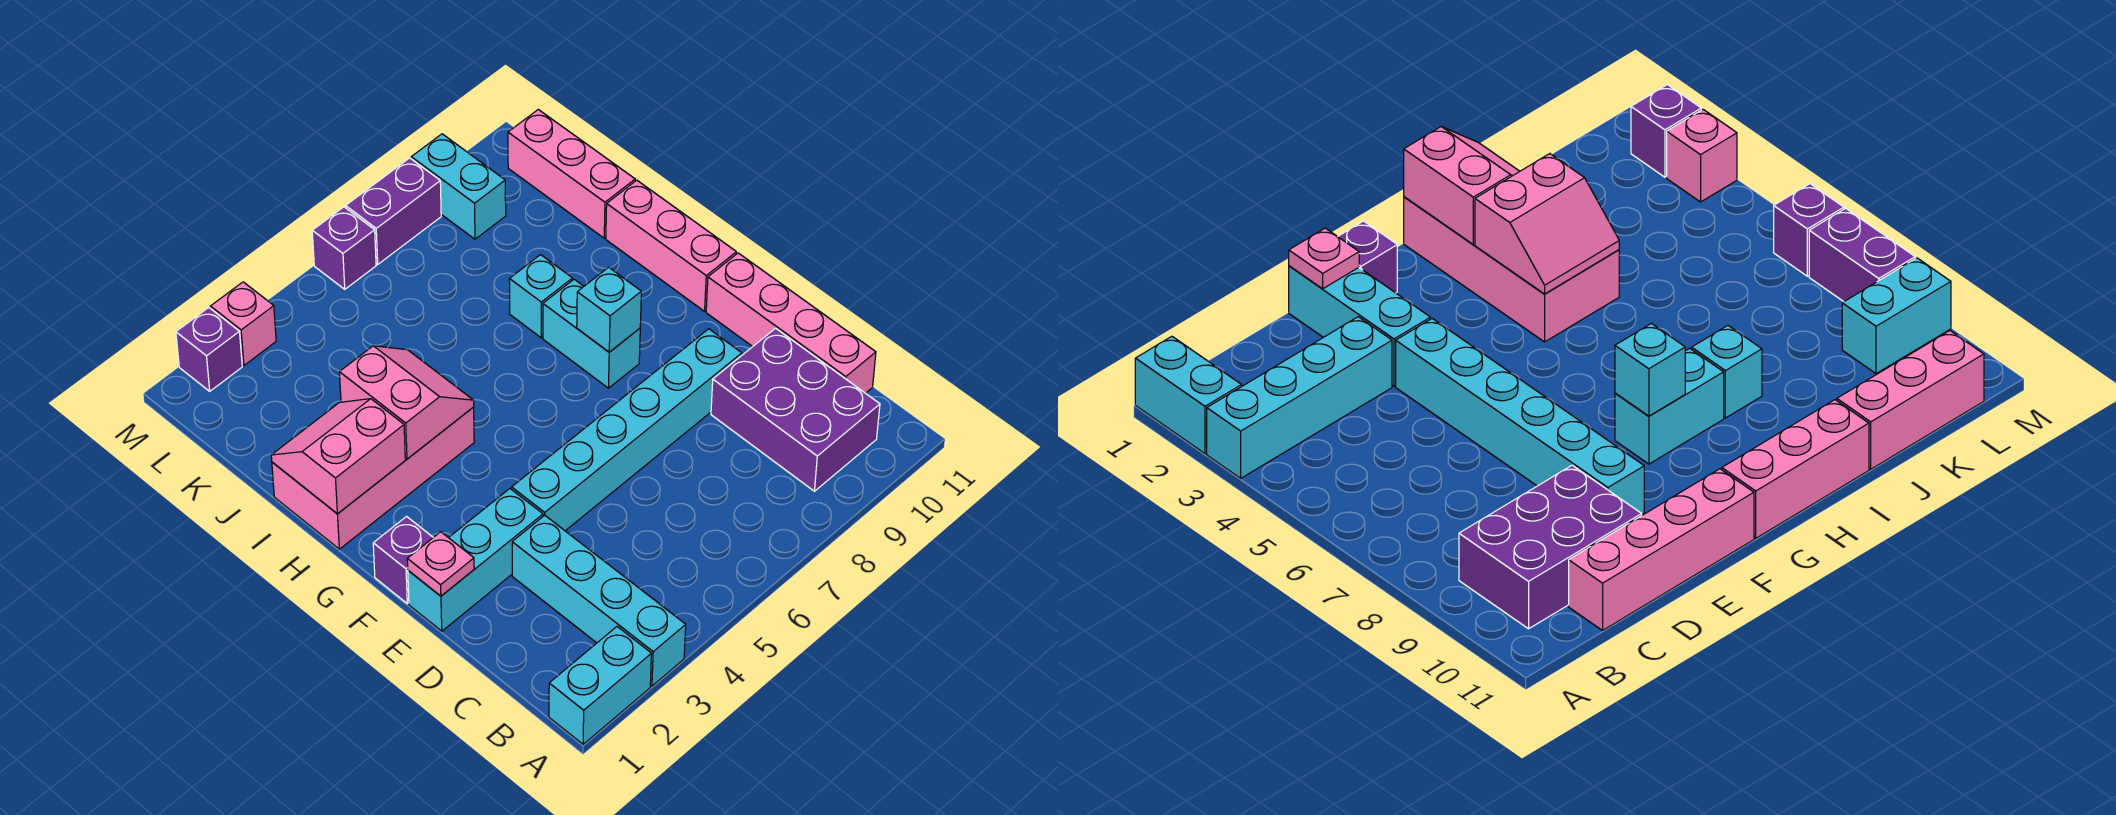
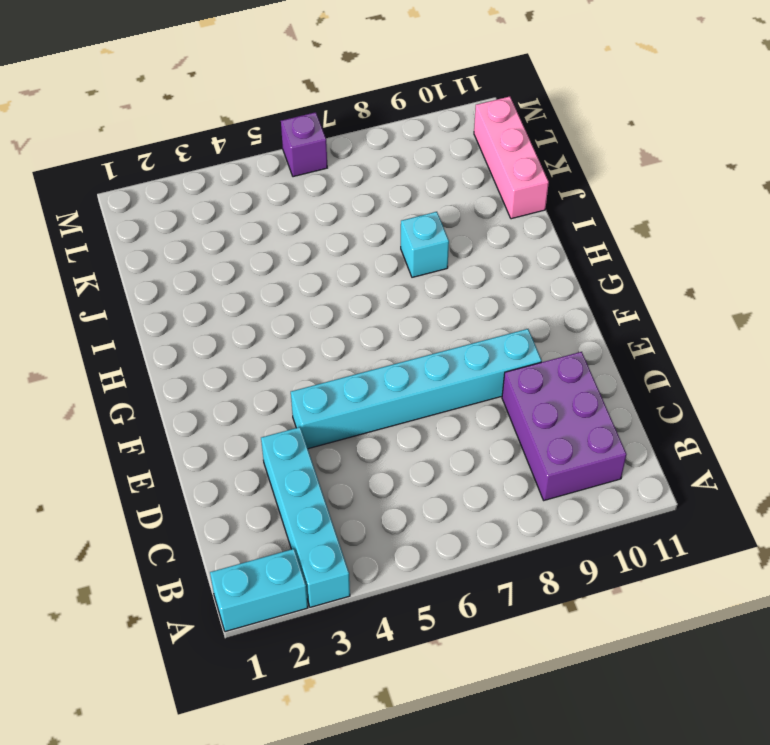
none -> pink 1x4 brick [706,253,876,393]
none -> cyan 1x3 brick [408,489,543,631]
none -> purple 1x1 brick [373,517,433,603]

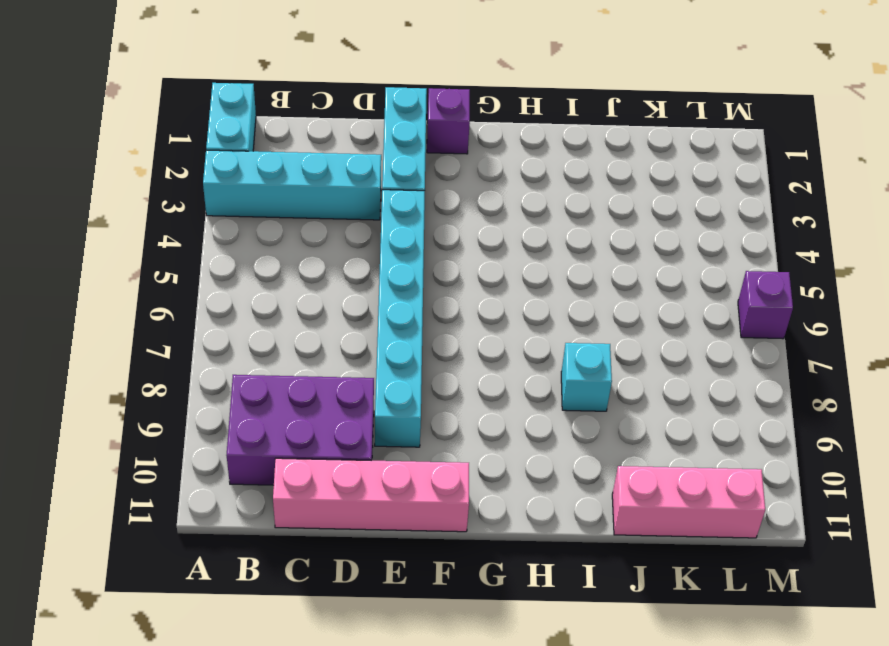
none -> cyan 1x2 brick [543,279,640,388]
none -> pink 1x3 brick [606,180,736,311]
none -> pink 2x4 brick [272,407,474,549]

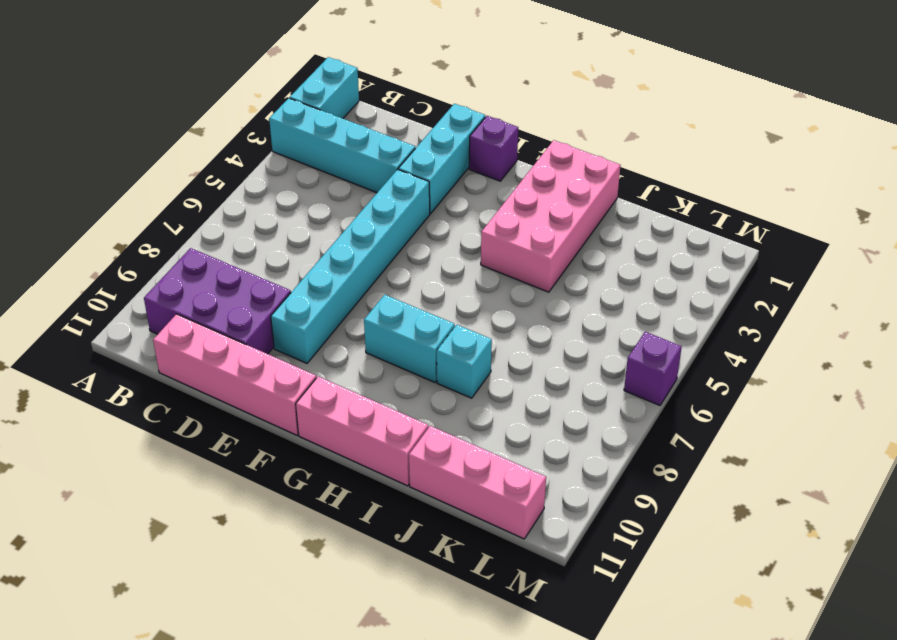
none -> cyan 1x2 brick [411,134,506,239]
none -> purple 1x1 brick [176,307,242,391]
none -> pink 1x1 brick [210,282,276,365]

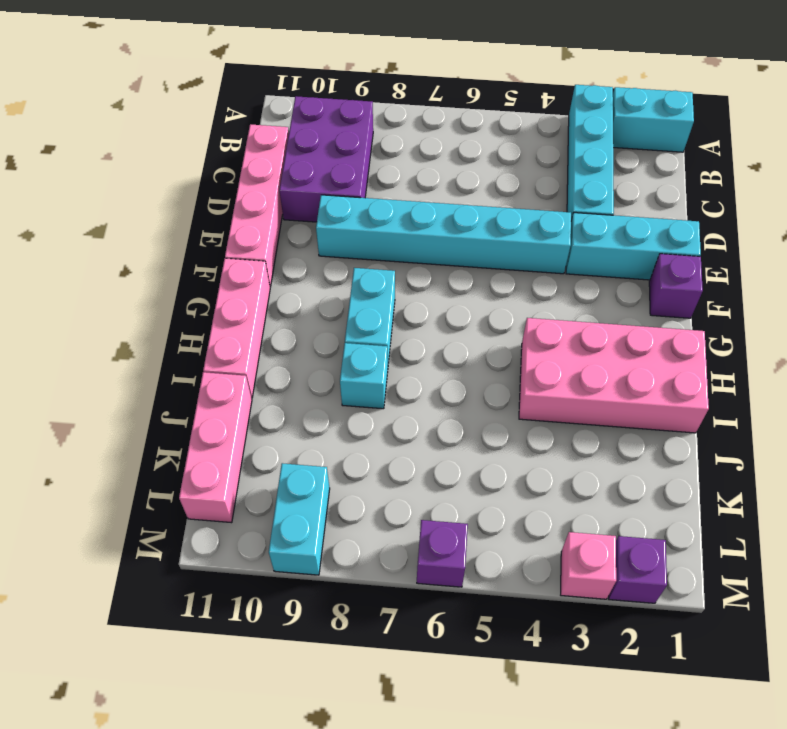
none -> purple 1x2 brick [346,158,441,264]
none -> pink 1x1 plate [407,532,474,596]
none -> cyan 1x1 brick [577,267,641,352]

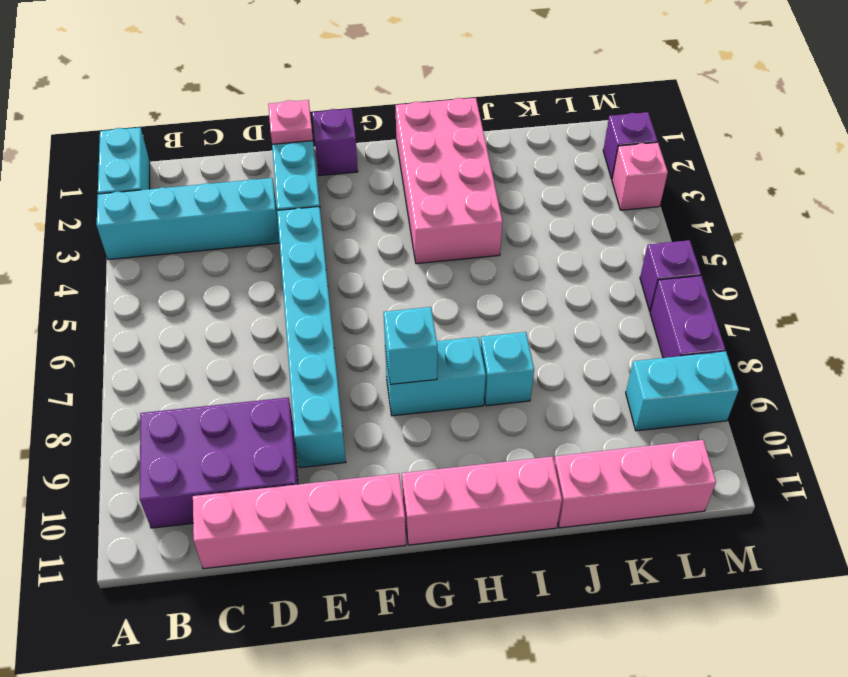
none -> pink 2x2 slope [271,399,405,514]
none -> pink 2x2 slope [339,346,474,459]

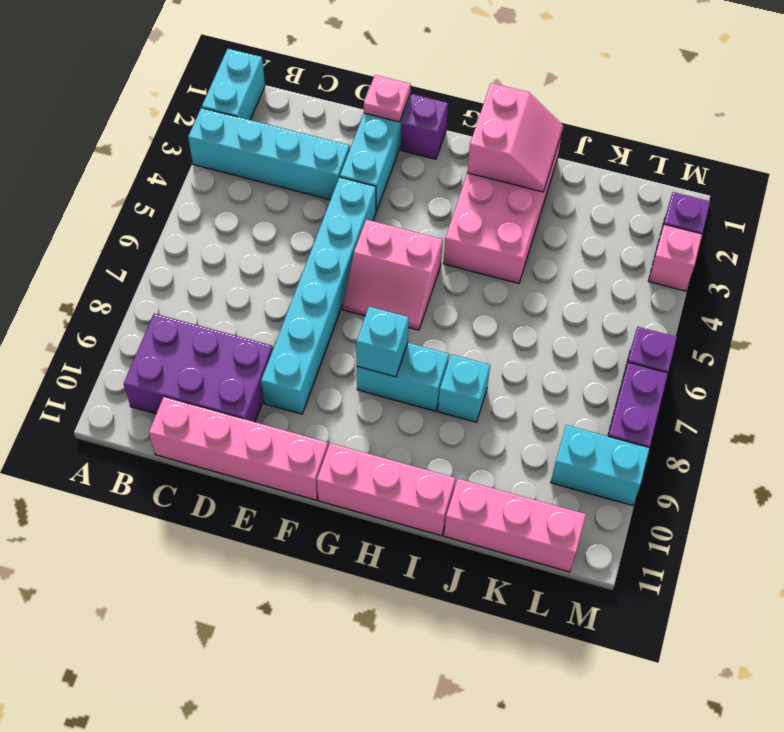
pink 2x2 slope [343,219,443,330] -> pink 2x2 slope moved to [339,346,474,459]

